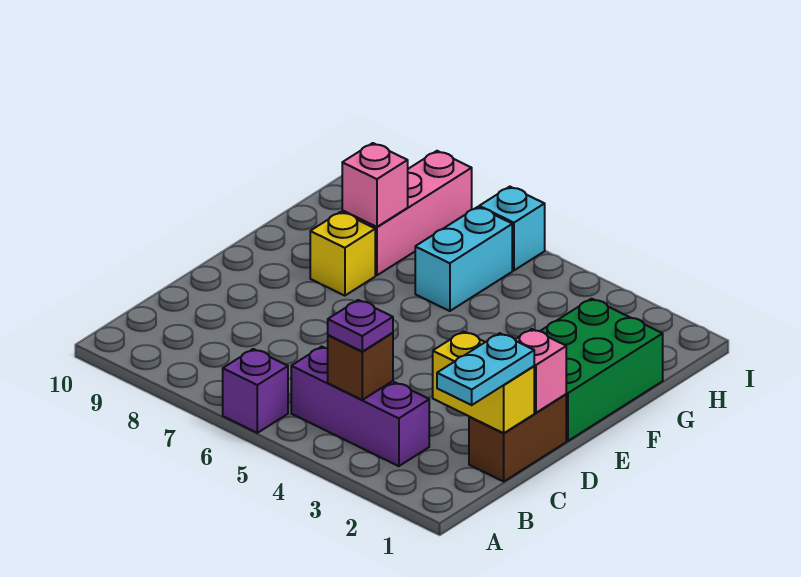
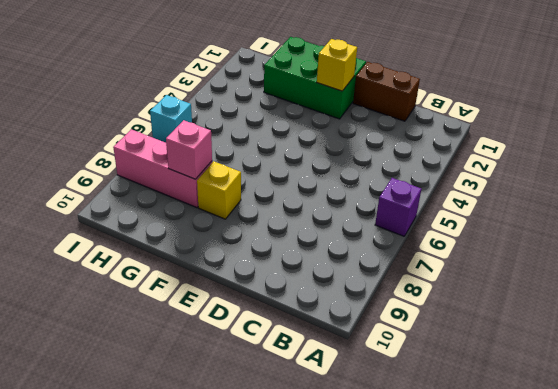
yellow 1x1 brick [317,39,357,91] -> none
none -> purple 1x3 brick [291,347,429,466]
none -> cyan 1x2 brick [415,207,512,311]
none -> brown 1x1 brick [328,333,393,400]

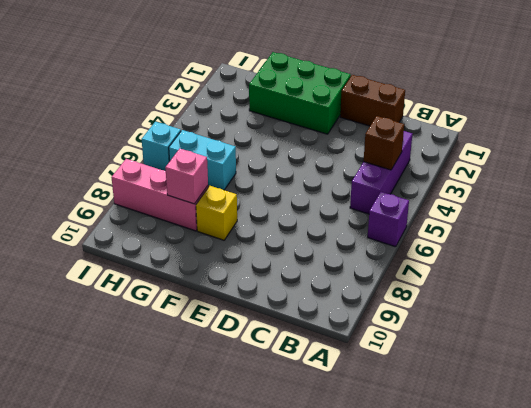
none -> yellow 1x2 brick [433,331,534,433]
none -> pink 1x1 brick [515,329,566,413]
none -> cyan 1x2 plate [437,333,534,405]

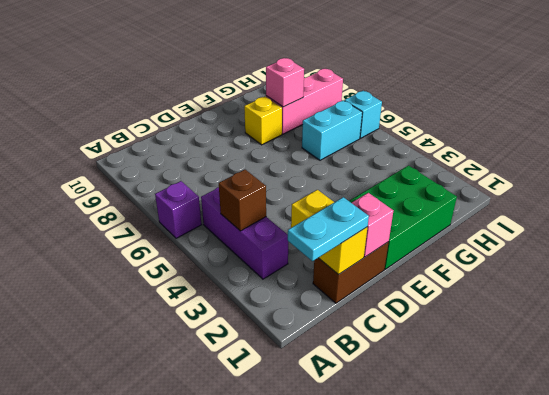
none -> purple 1x1 plate [328,300,393,352]

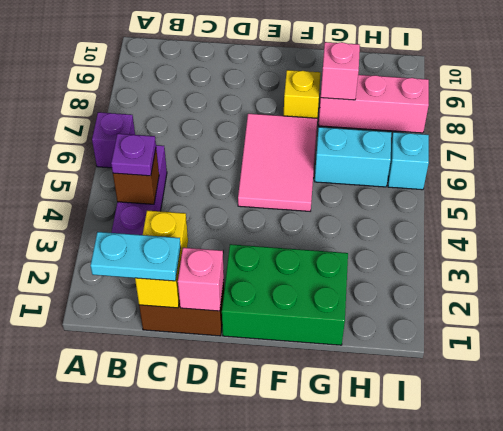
pink 2x3 tile [238,114,317,211] -> none

